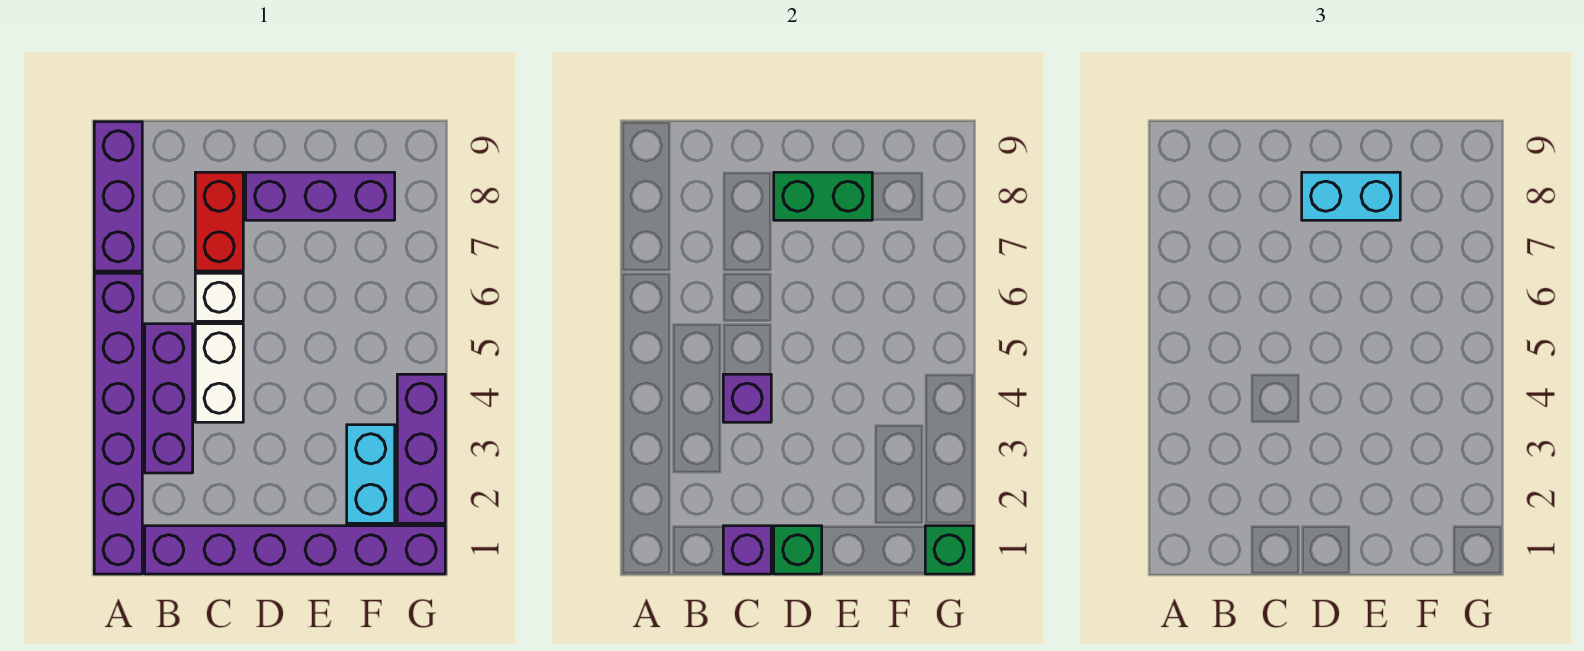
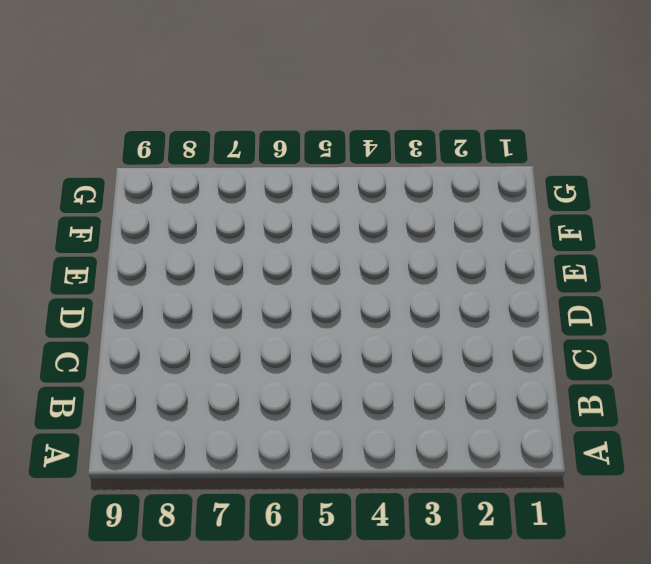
none -> purple 1x6 brick [94,273,142,574]
none -> purple 1x3 brick [94,122,142,271]
none -> purple 1x6 brick [145,526,445,574]

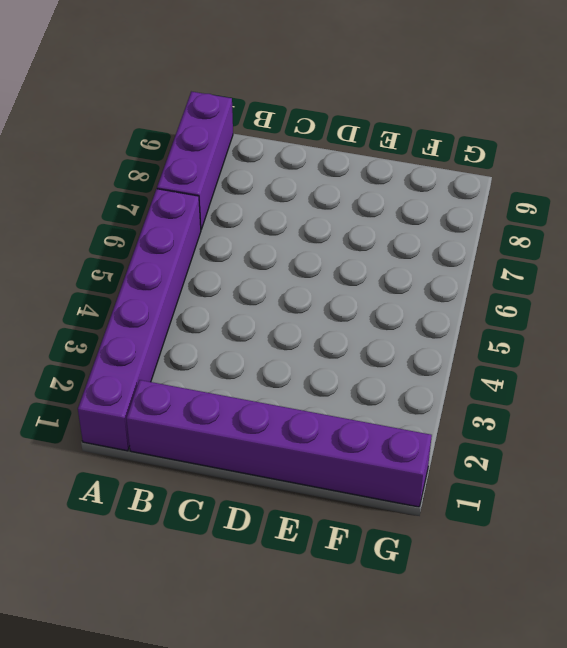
none -> purple 1x3 brick [145,324,193,473]
none -> white 1x2 brick [195,324,243,422]
none -> white 1x1 brick [195,273,243,321]

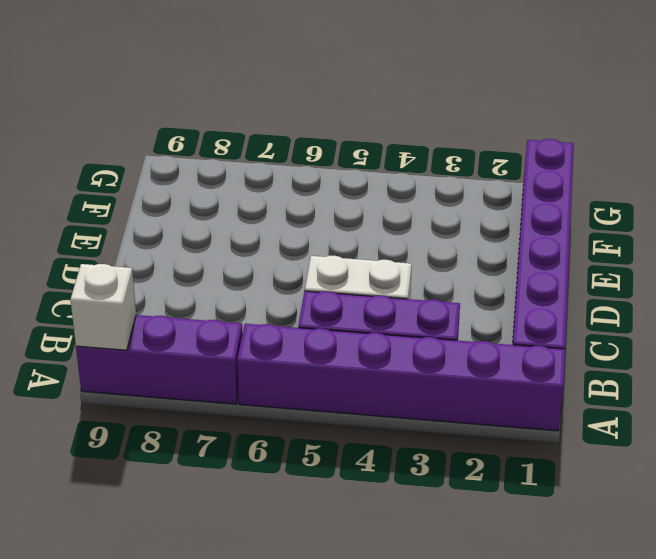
white 1x1 brick [70,264,136,350] -> white 1x1 brick moved to [195,273,243,321]
none -> red 1x2 brick [195,172,243,271]
none -> purple 1x3 brick [246,172,395,220]
none -> cyan 1x2 brick [347,425,395,523]

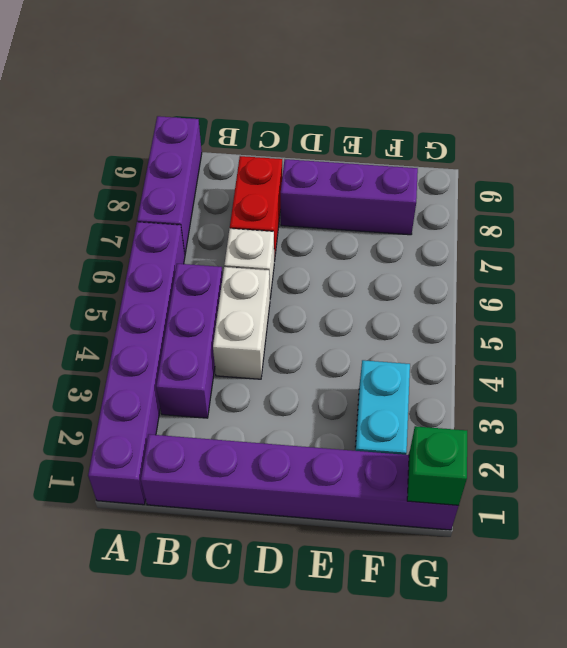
none -> purple 1x3 brick [397,374,445,523]
none -> purple 1x1 brick [723,526,771,574]
none -> purple 1x1 brick [723,374,771,422]

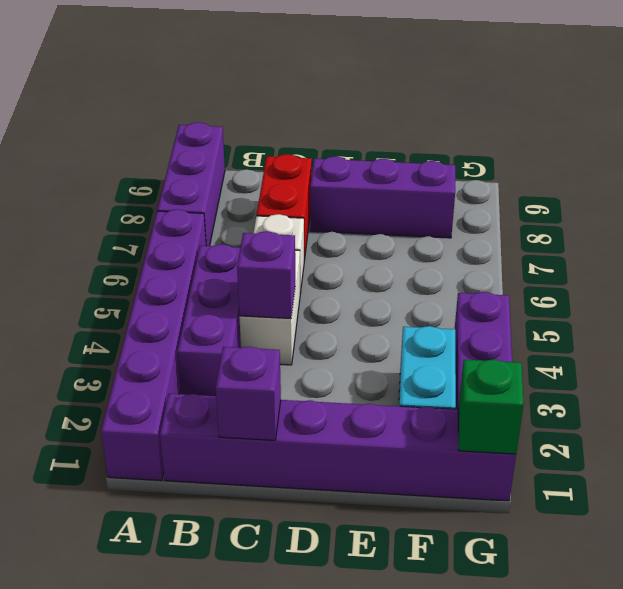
none -> green 1x1 brick [774,526,822,574]
none -> green 1x2 brick [774,172,872,220]
none -> cyan 1x2 brick [1302,172,1400,220]

